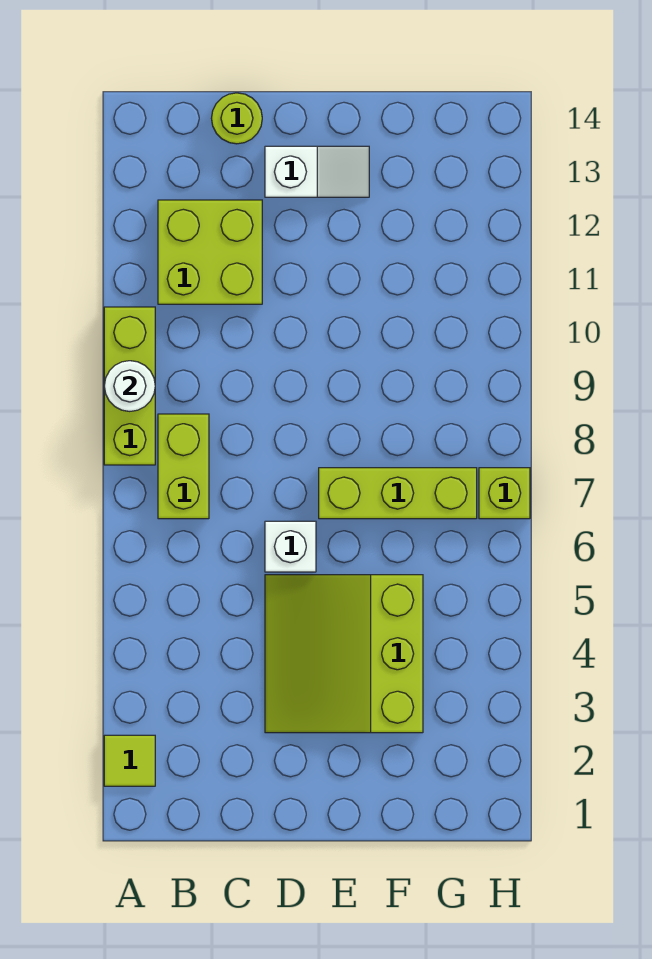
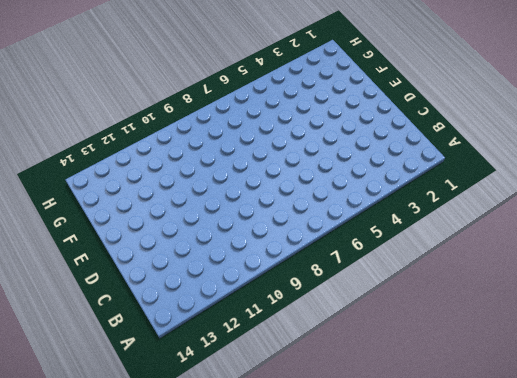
none -> lime 1x1 tile [104,735,155,786]
none -> lime 1x3 brick [104,307,155,465]

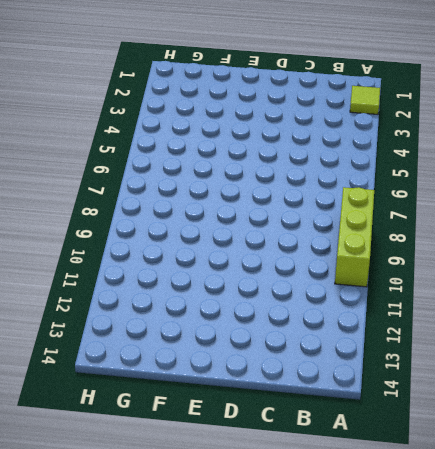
none -> lime 1x2 brick [158,414,209,519]
none -> lime 2x2 brick [158,200,262,304]

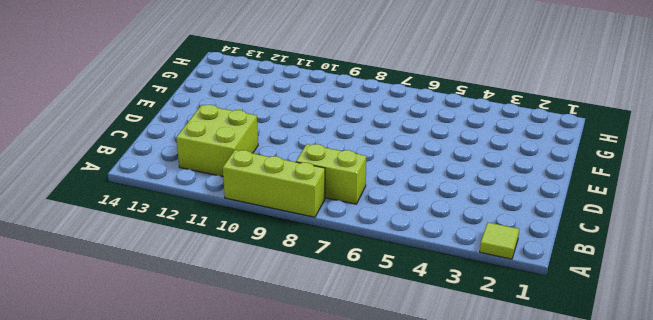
none -> lime 1x1 round brick [211,93,262,144]
none -> lime 3x3 slope [265,575,423,733]

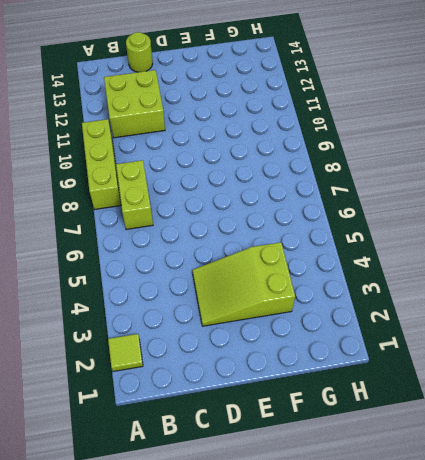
lime 2x3 slope [192,242,295,326] -> lime 3x3 slope [265,575,423,733]
none -> white 1x1 brick [265,521,316,572]
none -> white 1x2 slope [265,146,369,197]

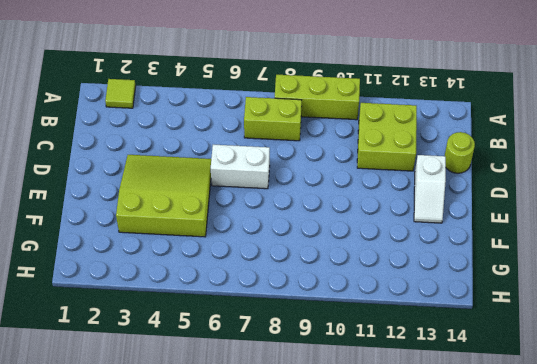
white 1x2 brick [211,145,270,189] -> white 1x1 brick [265,521,316,572]
none -> lime 1x3 brick [319,468,477,519]
none -> lime 1x1 brick [479,468,530,519]

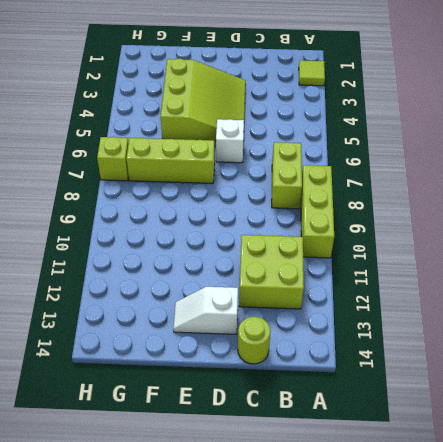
none -> white 1x1 round brick [104,361,155,411]

